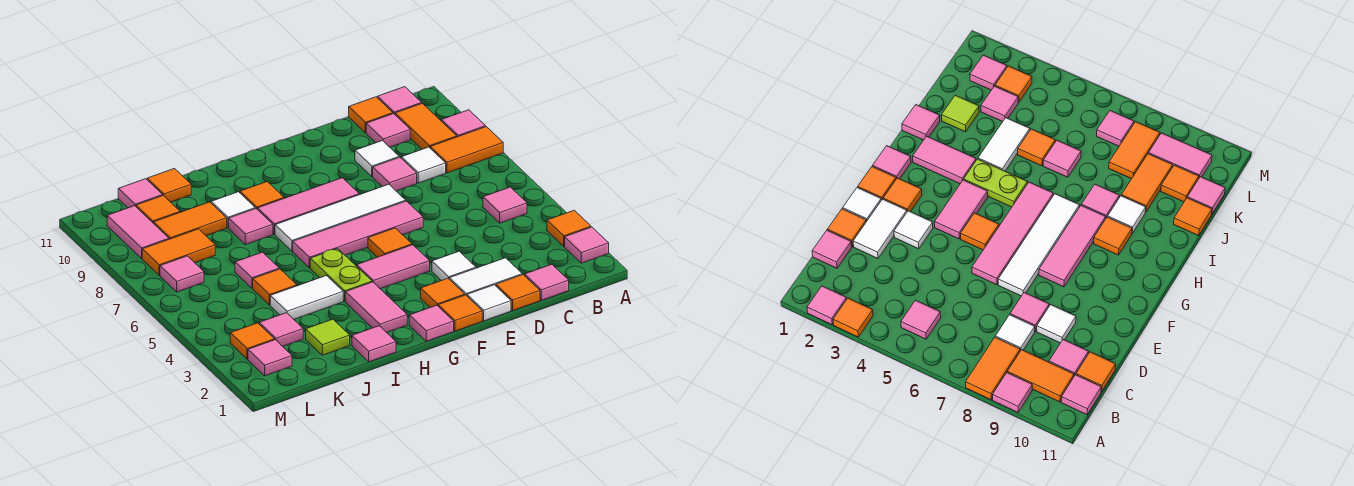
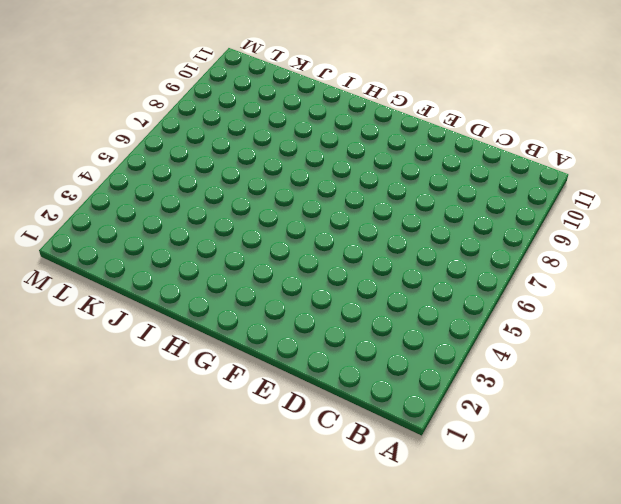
none -> pink 1x1 tile [565,227,609,263]
none -> orange 1x1 tile [547,210,591,246]
none -> orange 1x2 tile [430,127,503,173]
none -> pink 1x1 tile [441,110,486,137]

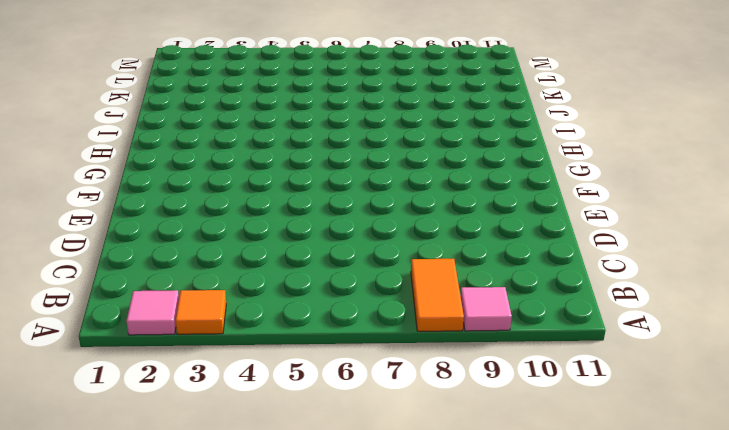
none -> pink 1x1 tile [483,187,527,223]
none -> orange 1x2 tile [395,103,457,149]
none -> pink 1x1 tile [377,87,422,114]
none -> pink 1x1 tile [525,264,569,300]

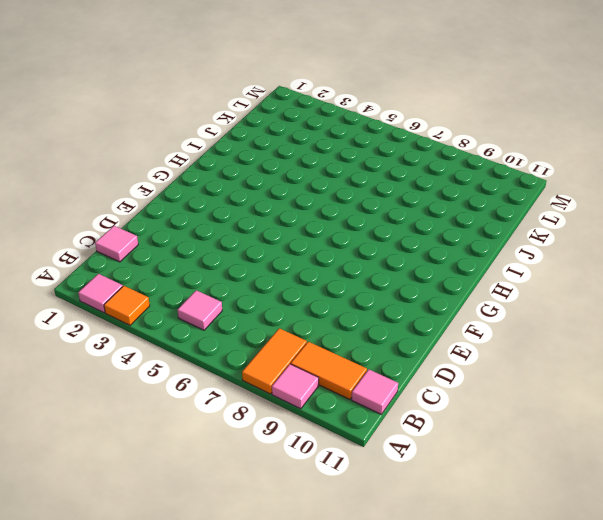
none -> white 1x1 tile [401,147,446,183]
none -> pink 1x1 tile [366,114,410,147]
none -> orange 1x1 tile [349,97,393,133]
none -> orange 1x1 tile [496,275,540,310]

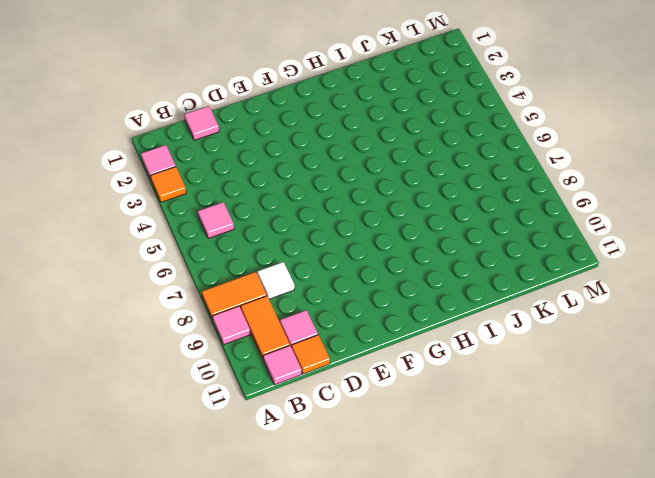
none -> orange 1x1 tile [496,275,540,310]
none -> white 1x2 tile [449,258,522,296]
none -> pink 1x1 tile [373,157,417,191]
none -> white 1x1 tile [355,141,399,177]

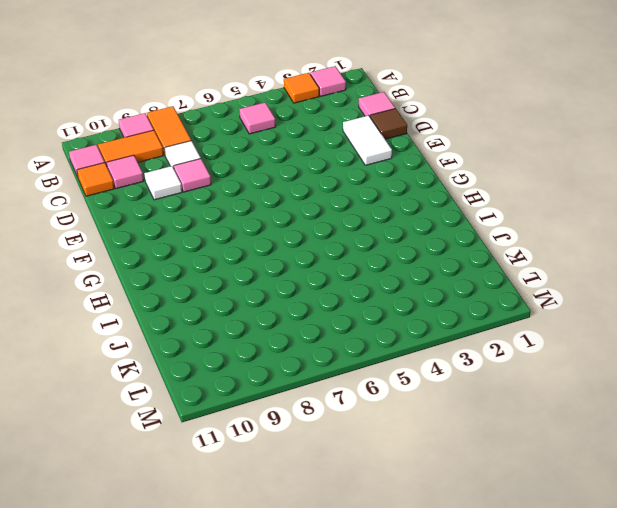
brown 1x1 tile [370,108,407,139] -> orange 1x1 tile [496,275,540,310]
none -> white 1x1 tile [467,285,511,321]
none -> white 1x1 tile [432,251,476,281]
none -> pink 1x4 tile [293,201,423,268]
none -> white 1x4 tile [275,184,406,251]

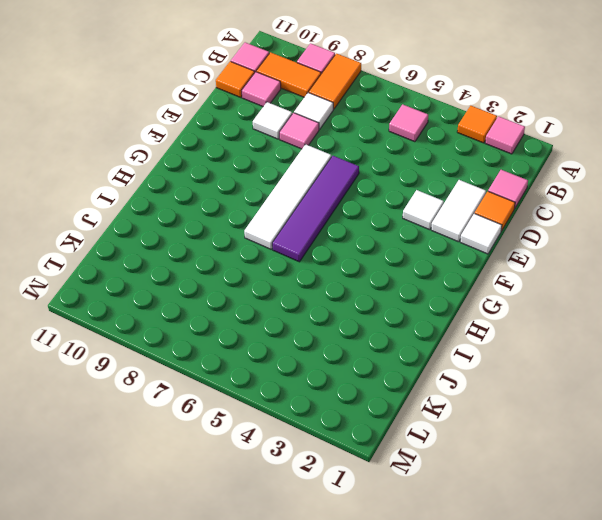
purple 1x4 tile [272,156,359,262] -> pink 1x4 tile [293,201,423,268]
none -> orange 1x1 tile [438,295,482,331]
none -> orange 1x1 tile [421,278,465,307]
none -> pink 1x2 tile [357,245,430,289]
none -> orange 1x1 tile [368,228,412,257]

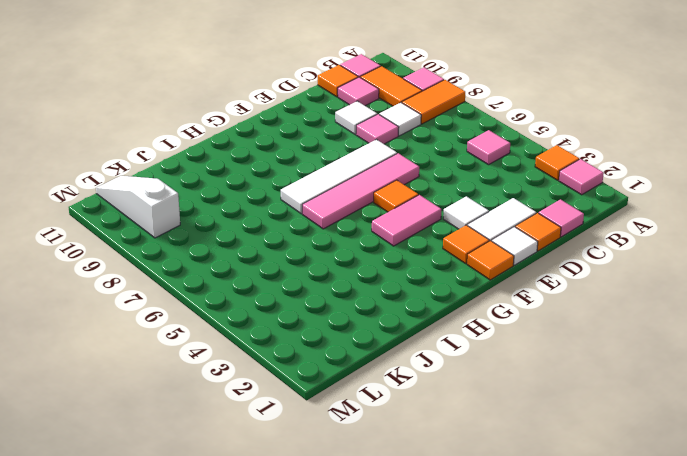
white 1x3 slope [96,176,180,238] -> pink 1x2 tile [107,206,169,258]
none -> pink 1x3 tile [258,178,359,234]
none -> pink 1x1 tile [409,305,454,341]
none -> pink 1x2 tile [345,282,407,333]
none -> lime 1x2 plate [310,249,372,301]

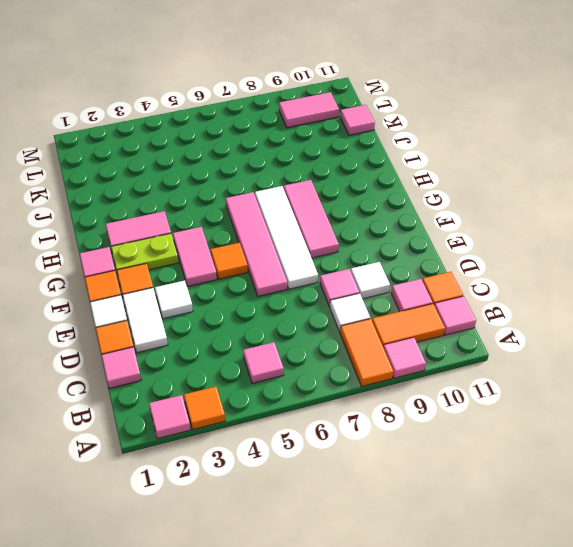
lime 1x2 plate [111,233,179,270] -> lime 1x2 plate moved to [310,249,372,301]
none -> orange 1x1 tile [240,182,284,210]
none -> pink 1x1 tile [352,326,396,362]
none -> white 1x2 tile [270,276,343,319]
none -> pink 1x1 tile [229,209,273,245]

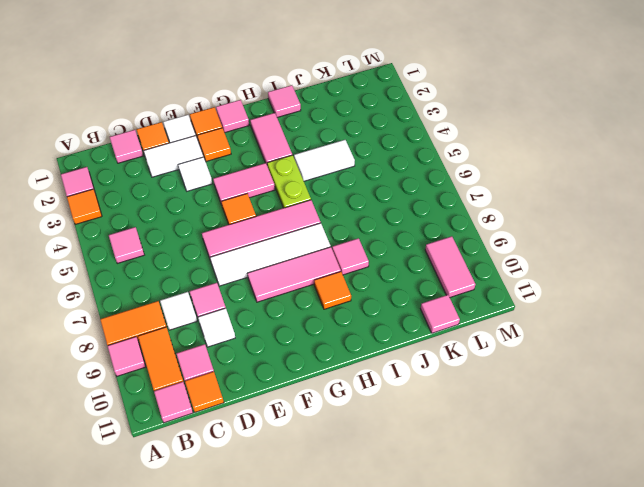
none -> white 1x1 tile [211,192,255,228]
none -> lime 1x1 tile [306,319,350,355]
none -> orange 1x1 tile [253,269,297,305]
none -> pink 1x1 tile [235,252,279,288]

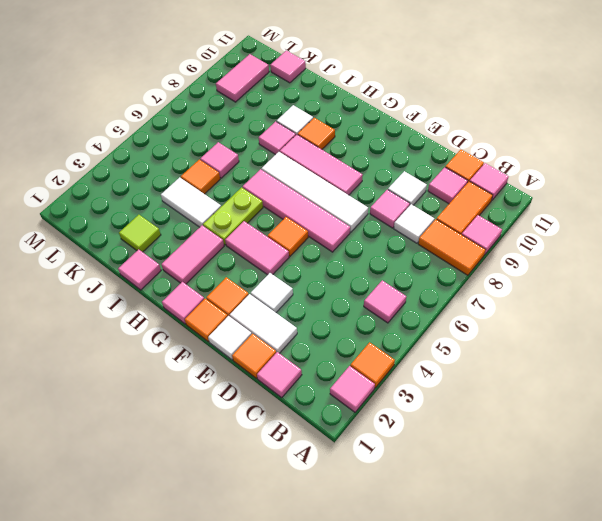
none -> orange 1x2 tile [154,202,227,239]
none -> orange 1x1 tile [147,169,191,202]
none -> pink 1x1 tile [259,313,303,346]
none -> orange 1x2 tile [142,229,215,275]

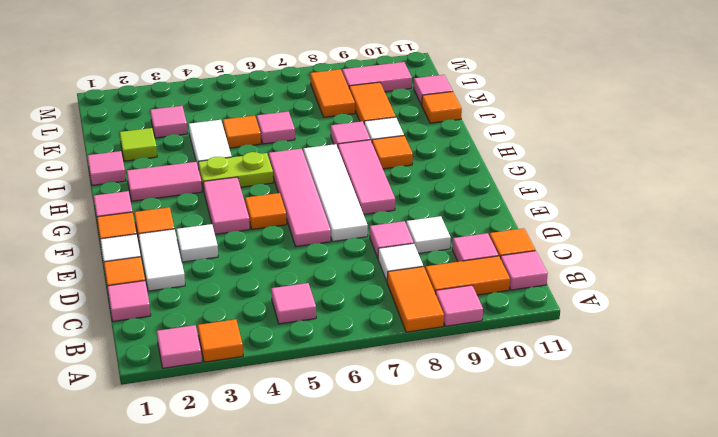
none -> orange 1x1 tile [136,195,180,224]
none -> pink 1x1 tile [248,340,292,376]
none -> orange 1x1 tile [230,323,274,359]
none -> pink 1x1 tile [160,256,204,292]

